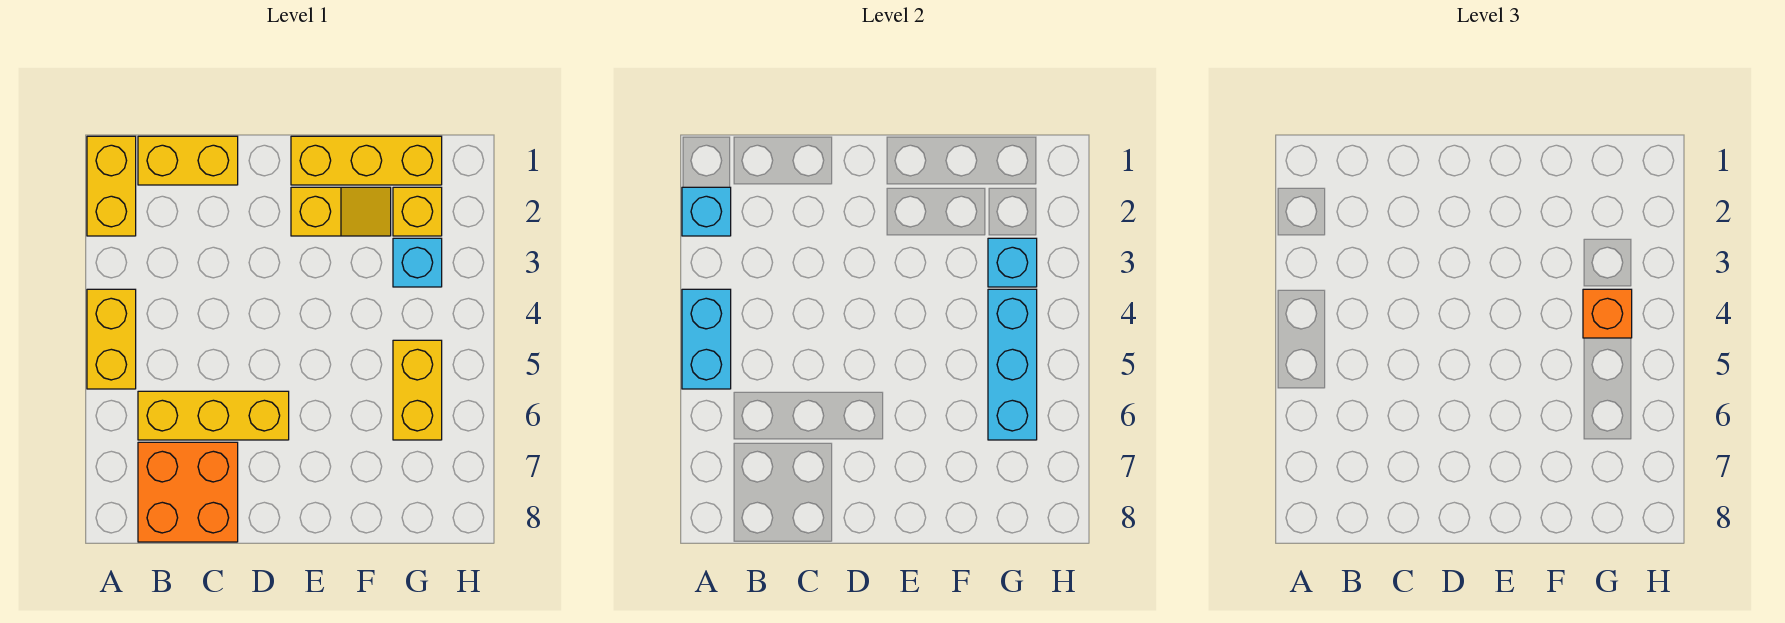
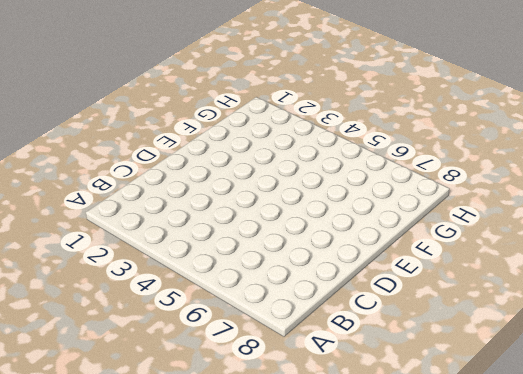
none -> yellow 1x2 brick [87,136,136,236]
none -> yellow 1x2 brick [87,289,136,389]
none -> yellow 1x2 brick [138,136,238,185]

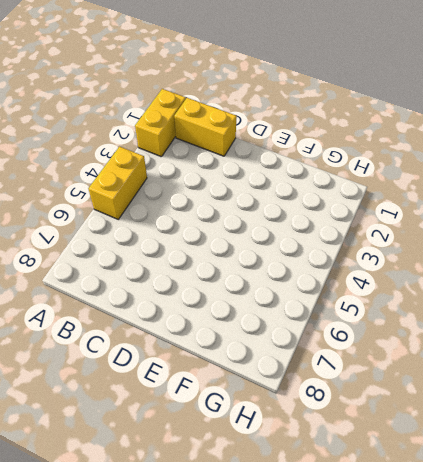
none -> yellow 1x3 brick [138,391,289,440]
none -> orange 2x2 brick [138,442,238,542]
none -> yellow 1x3 brick [291,136,442,185]

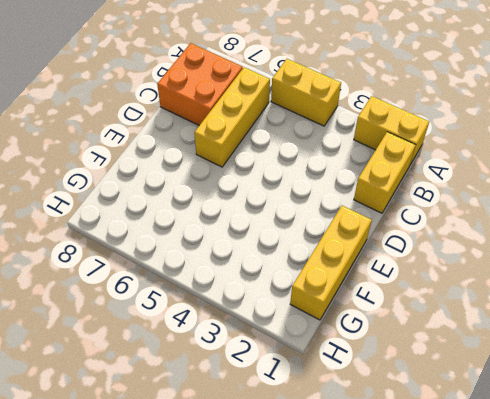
none -> yellow 1x2 slope [291,187,391,236]
none -> yellow 1x1 brick [393,187,442,236]
none -> cyan 1x1 brick [393,238,442,287]

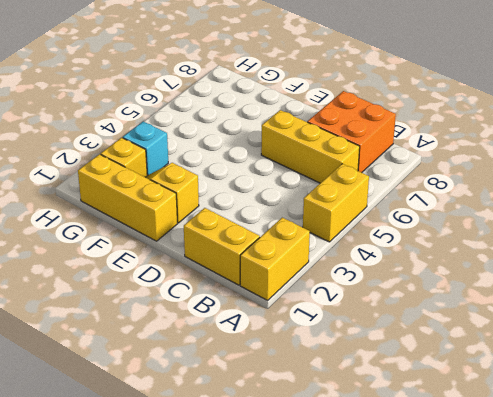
none -> yellow 1x2 brick [393,340,442,440]
none -> cyan 1x1 brick [682,187,731,236]
none -> cyan 1x2 brick [682,289,731,389]

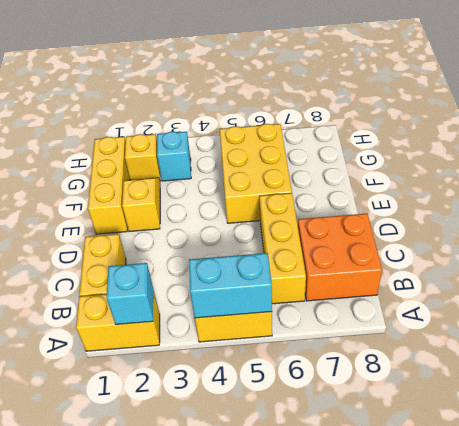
yellow 2x3 brick [220,124,292,223] -> yellow 1x2 brick [393,340,442,440]
none -> cyan 1x1 brick [988,238,1037,287]
none -> cyan 1x3 brick [988,289,1037,440]
none -> orange 1x1 brick [1583,289,1632,338]

